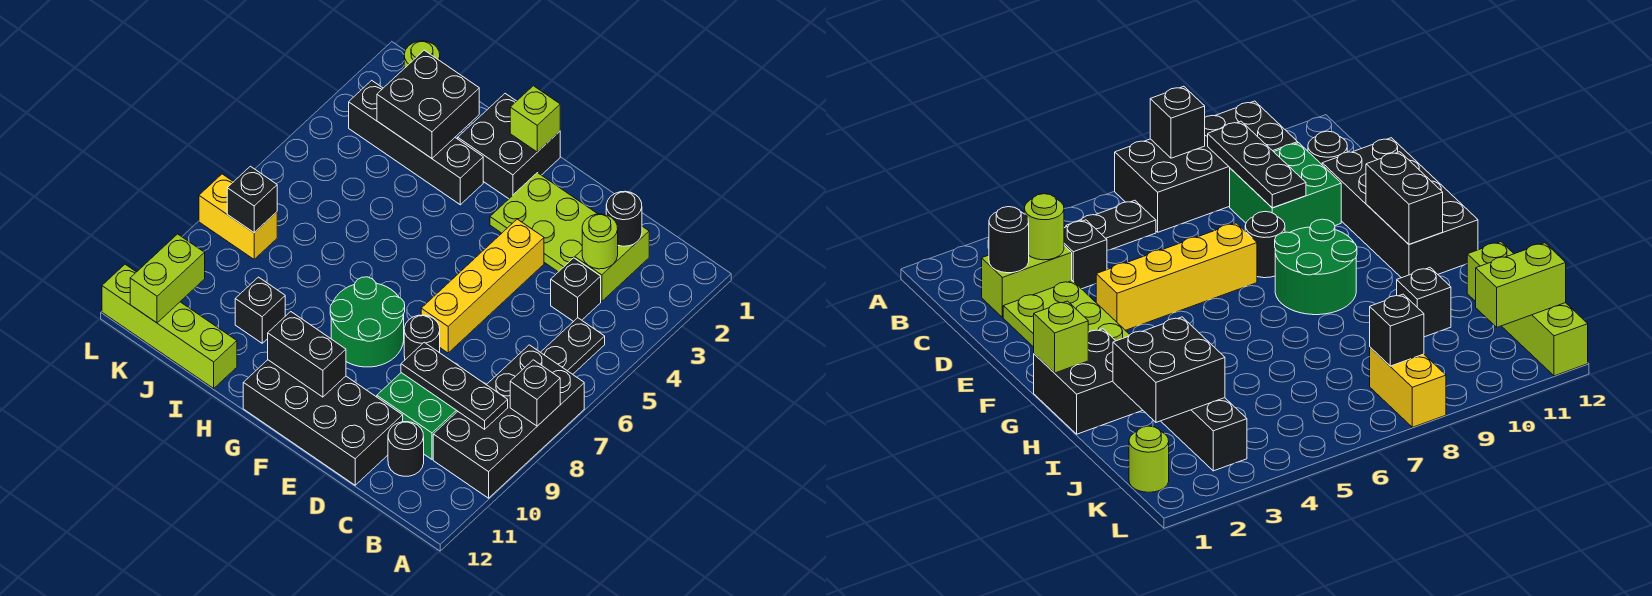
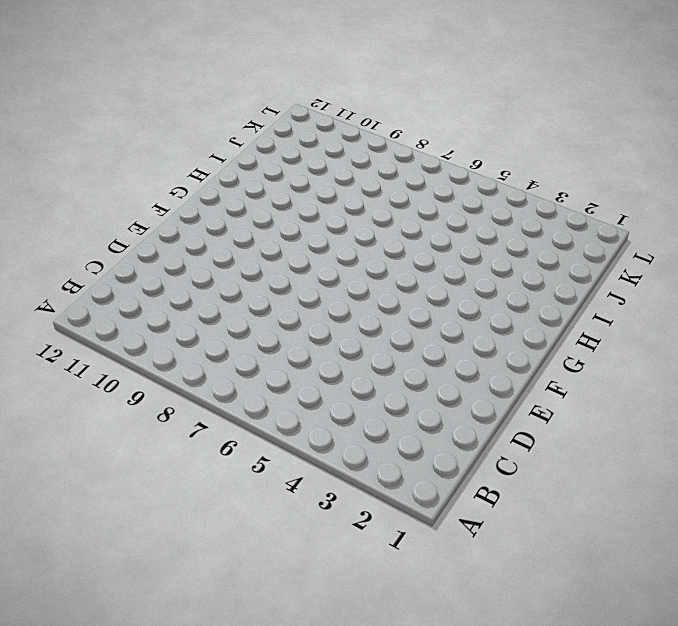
none -> black 2x4 brick [433,345,584,498]
none -> black 1x2 plate [541,318,605,374]
none -> lime 1x2 brick [575,226,649,302]

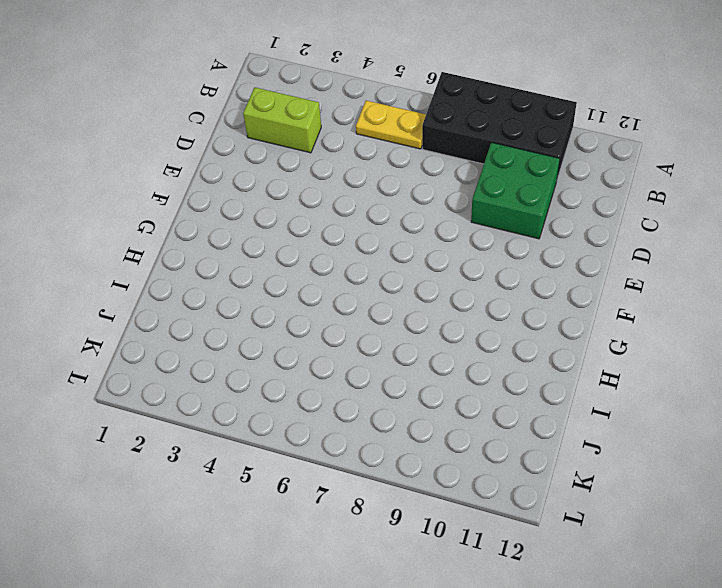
yellow 1x2 plate [356,101,426,149] -> black 1x2 plate [541,318,605,374]
none -> black 1x1 brick [551,258,601,322]
none -> black 1x1 round brick [388,422,424,476]
none -> lime 2x3 plate [490,173,597,272]

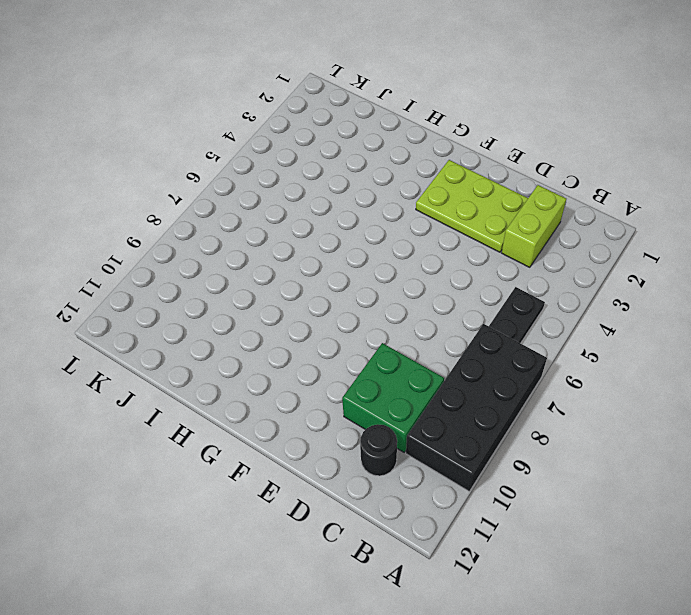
none -> black 1x1 brick [551,258,601,322]
none -> black 2x4 brick [243,360,403,485]
none -> yellow 1x4 brick [421,219,544,353]

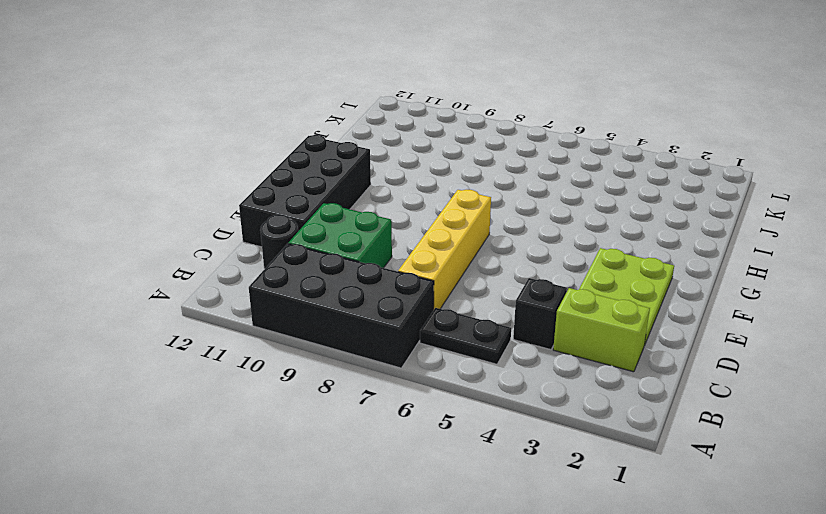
yellow 1x4 brick [398,189,491,309] -> yellow 1x4 brick turned to [421,219,544,353]
none -> black 1x1 round brick [404,315,440,360]
none -> green 2x2 round brick [330,277,405,367]
none -> black 2x2 brick [458,94,560,199]

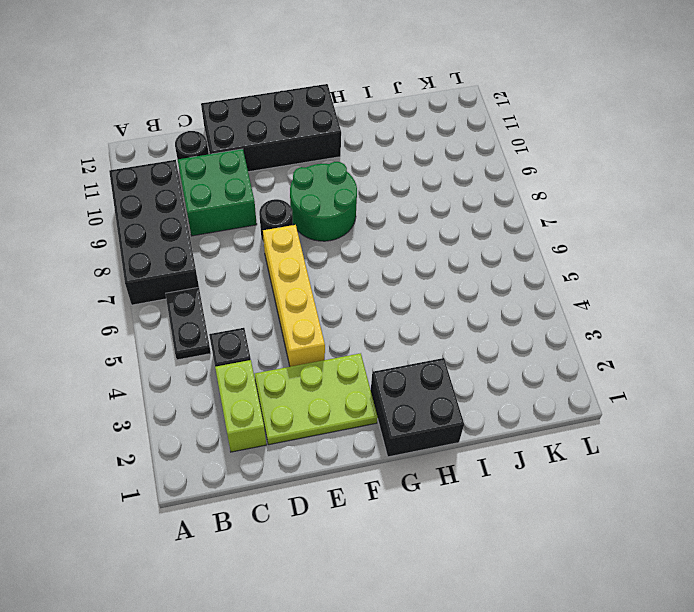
none -> black 1x4 brick [349,80,483,205]
none -> black 1x1 brick [235,277,285,343]
none -> lime 1x4 brick [102,264,237,388]

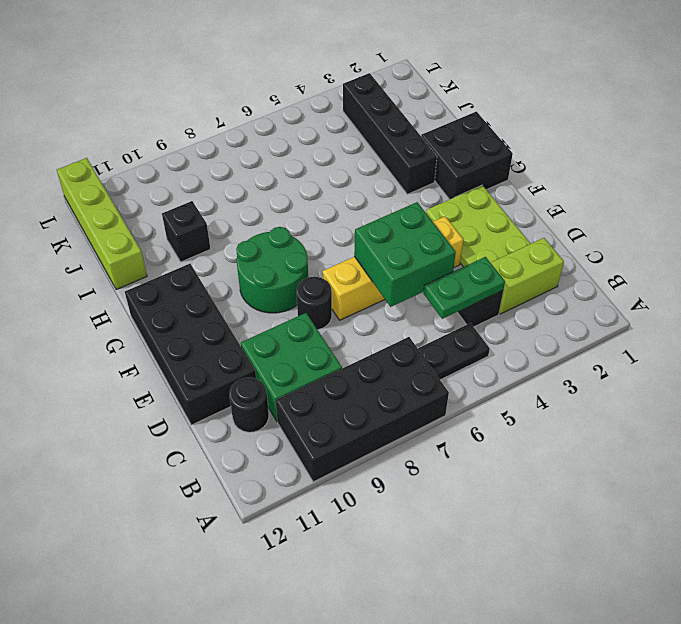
green 1x2 plate [423,257,505,319] -> none
green 2x2 brick [354,202,456,307] -> none
none -> lime 1x1 round brick [404,41,440,68]
none -> yellow 1x2 brick [199,174,277,259]
none -> black 1x1 brick [510,360,560,426]

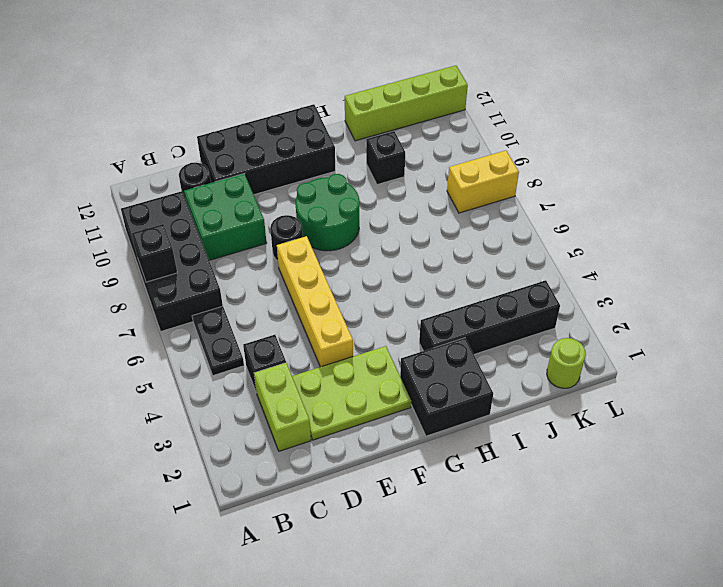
none -> black 1x3 plate [401,342,508,429]
none -> black 1x1 round brick [606,191,642,246]
none -> lime 1x1 round brick [582,214,618,269]

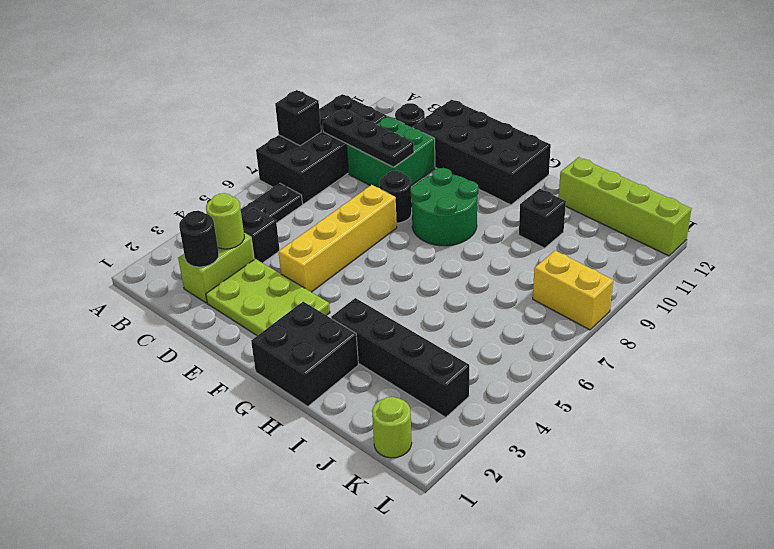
none -> black 1x2 brick [268,312,346,397]
none -> lime 1x1 brick [510,86,560,152]
none -> black 2x2 brick [377,50,479,158]

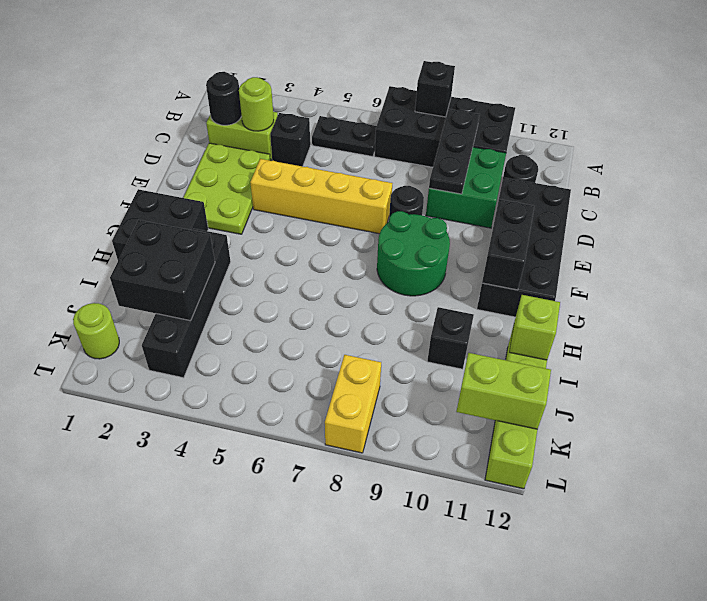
lime 1x1 brick [509,295,560,360] -> lime 1x1 brick moved to [510,86,560,152]
none -> black 1x1 brick [227,166,277,233]

